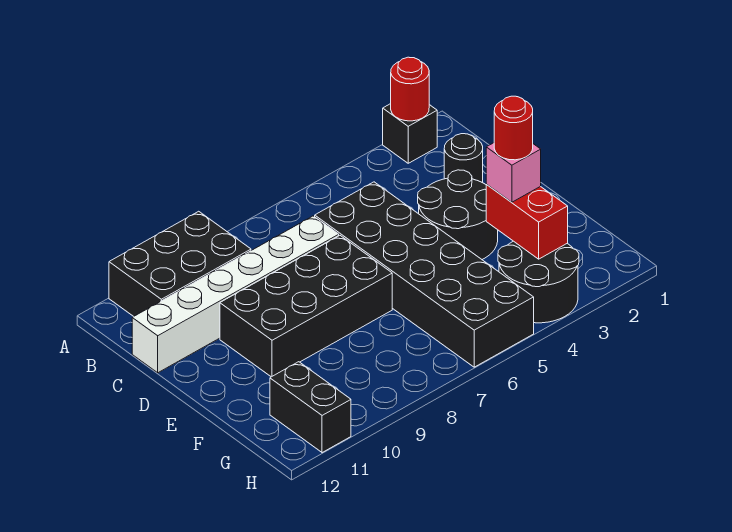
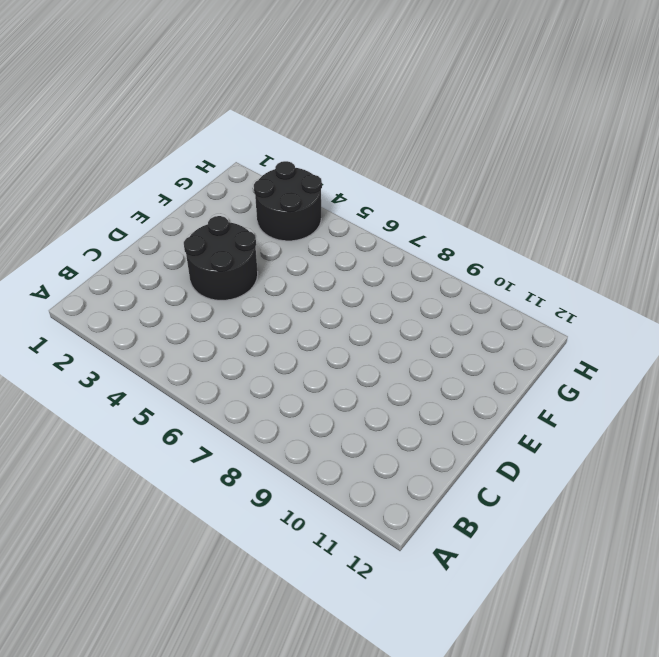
none -> black 1x1 brick [383,104,437,163]
none -> black 2x3 brick [109,211,251,317]
none -> black 1x1 round brick [444,134,483,183]

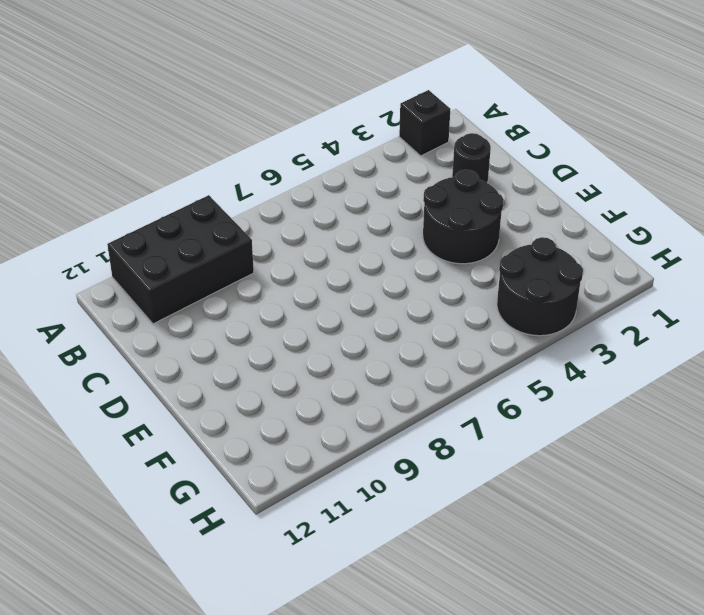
none -> black 2x6 brick [315,182,534,367]
none -> white 1x6 brick [132,216,339,373]
none -> black 2x4 brick [220,236,392,377]

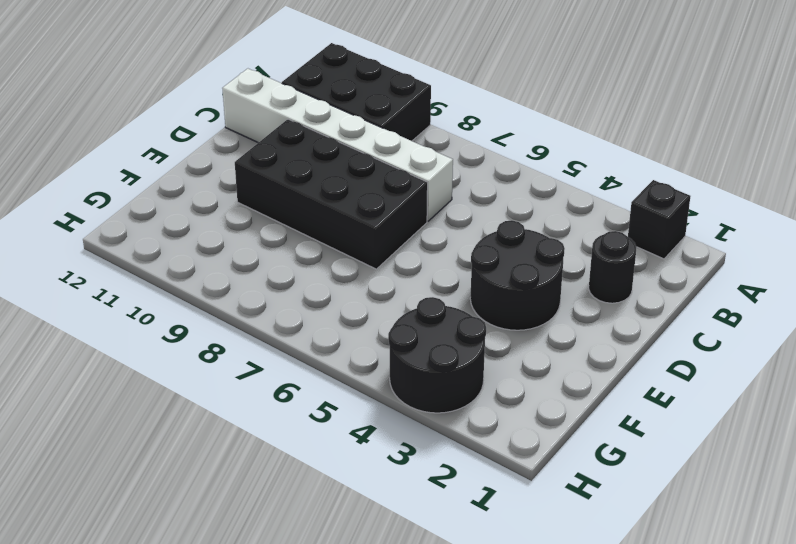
none -> black 2x6 brick [315,182,534,367]
none -> black 1x2 brick [270,362,351,453]
none -> red 1x1 round brick [391,57,429,121]

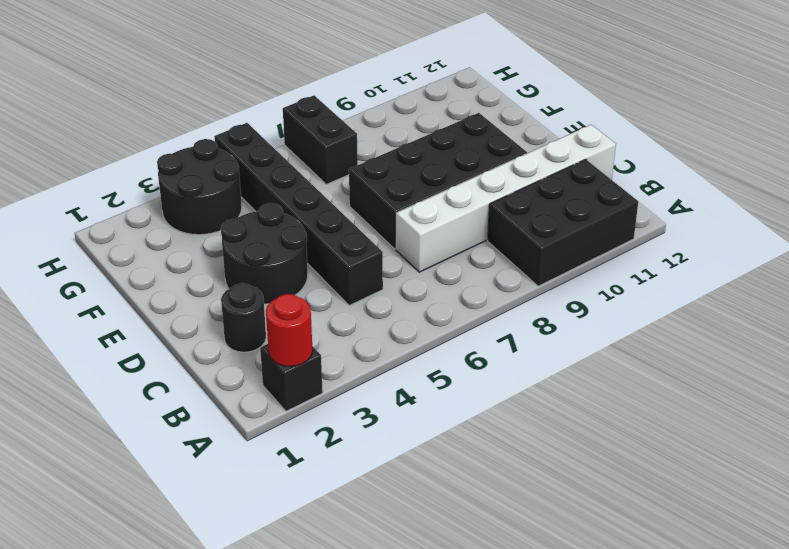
black 1x6 brick [214,123,383,305] -> black 2x6 brick [315,182,534,367]
black 1x2 brick [283,96,358,184] -> black 1x2 brick moved to [270,362,351,453]
none -> red 1x2 brick [486,185,568,259]
none -> pink 1x1 brick [486,143,541,202]
none -> red 1x1 round brick [494,96,533,160]

